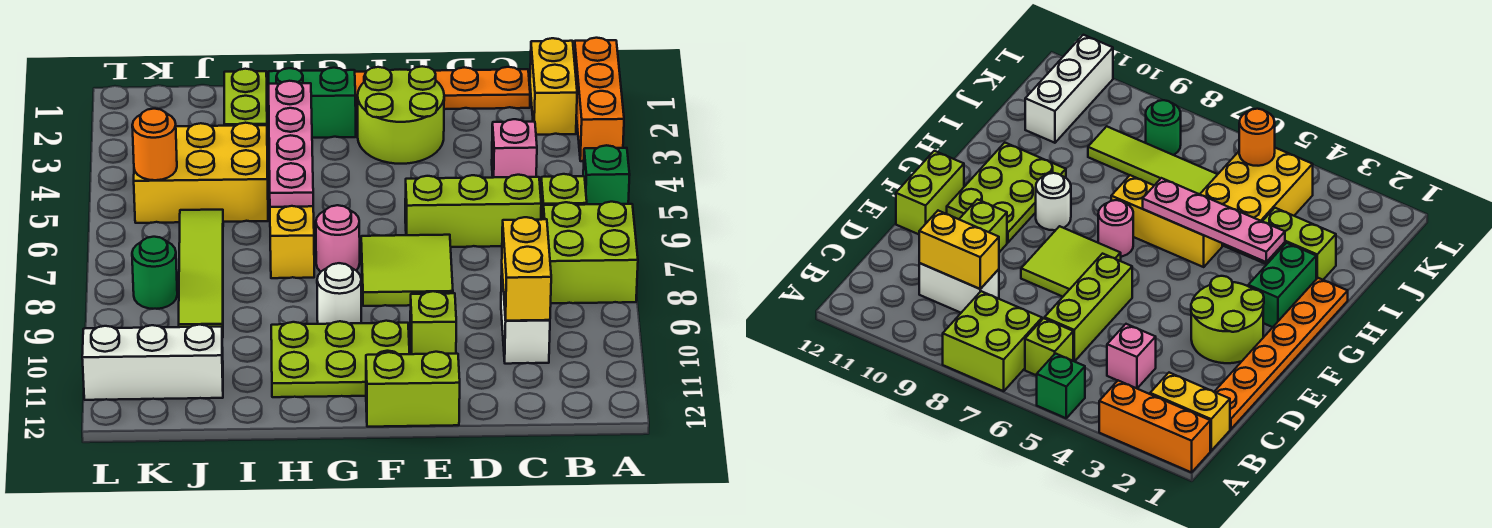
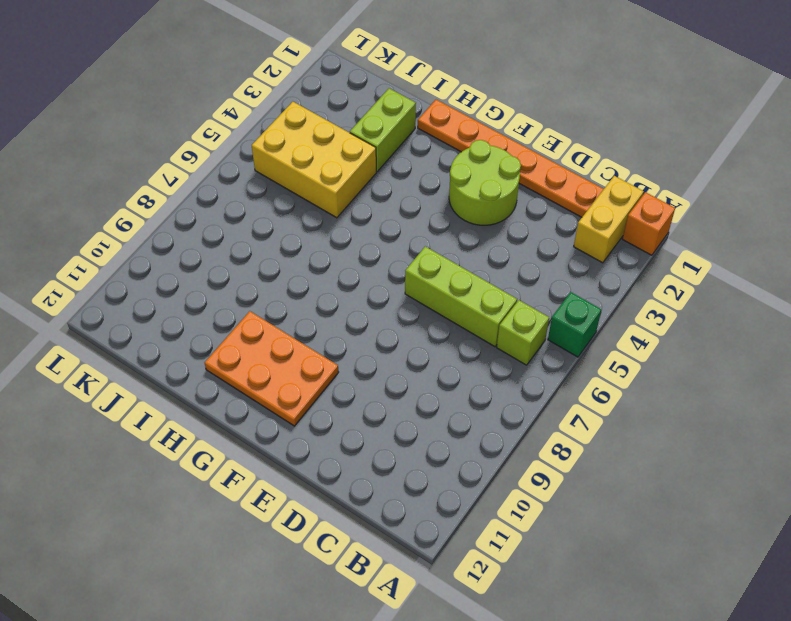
orange 1x1 brick [623,192,675,255] -> orange 1x3 brick [574,38,624,161]
orange 2x3 plate [205,311,339,426] -> lime 2x3 plate [271,321,410,397]
none -> lime 2x2 brick [543,202,638,303]
none -> pink 1x1 brick [492,119,537,178]
none -> white 1x2 brick [501,274,550,364]

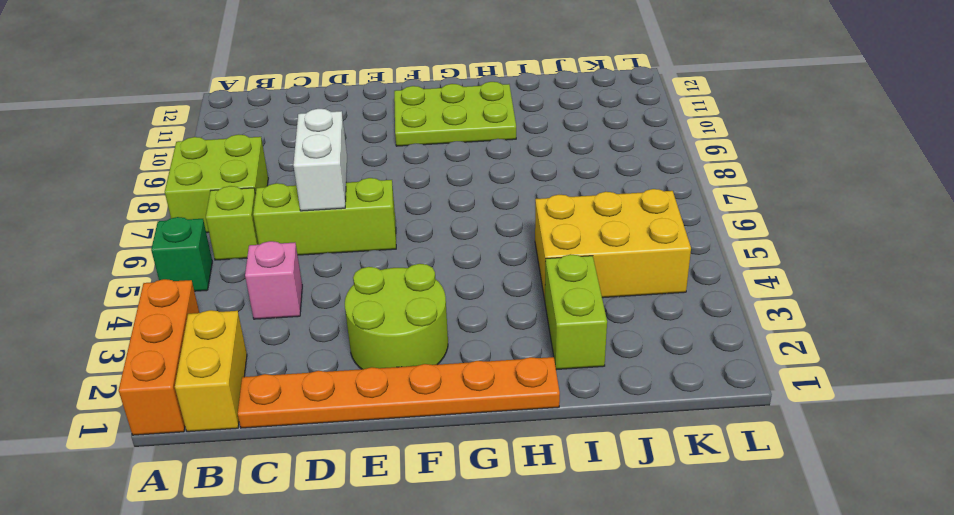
white 1x2 brick [293,109,347,211] -> white 1x2 brick moved to [501,274,550,364]
none -> lime 2x2 tile [361,235,453,306]
none -> lime 1x1 brick [410,291,456,354]
none -> lime 1x2 brick [366,352,460,427]

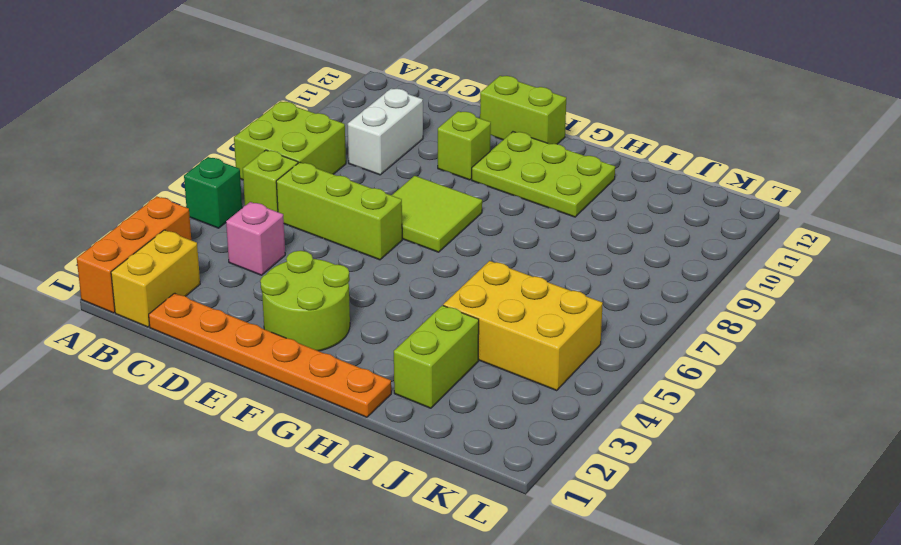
none -> green 1x2 brick [269,68,356,138]
none -> pink 1x1 round brick [316,205,360,272]
none -> white 1x1 round brick [317,263,361,324]

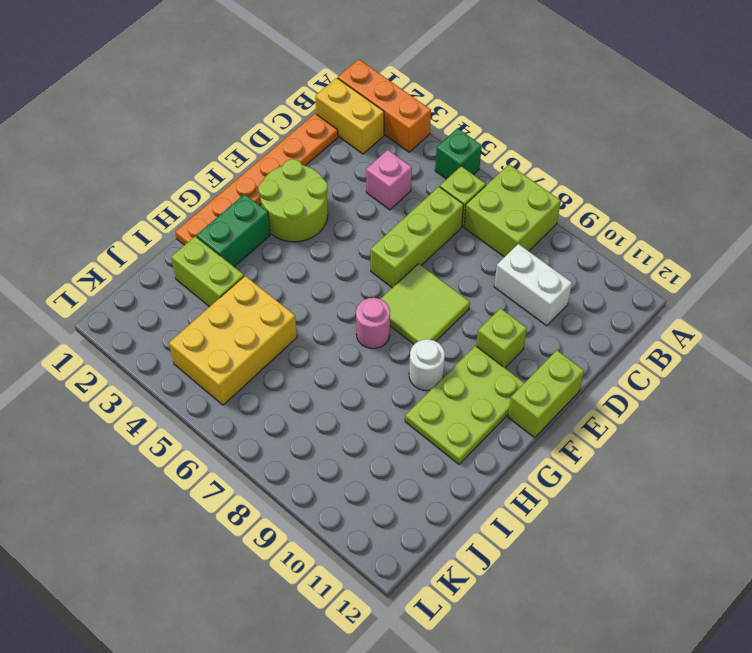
none -> yellow 1x3 brick [270,206,314,278]
none -> lime 1x4 tile [179,210,223,338]
none -> white 1x3 brick [82,325,223,400]

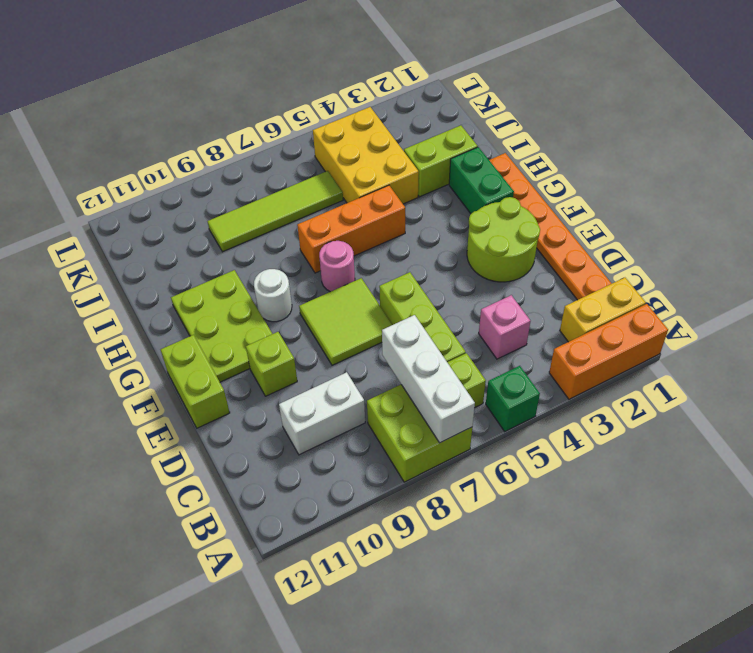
white 1x3 brick [382,315,475,443] -> white 1x3 brick moved to [82,325,223,400]
orange 1x3 brick [297,185,405,273] -> yellow 1x3 brick [270,206,314,278]
none -> green 1x1 round brick [132,237,177,309]
none -> yellow 1x2 brick [502,217,551,321]
none -> pink 1x4 plate [269,81,313,207]

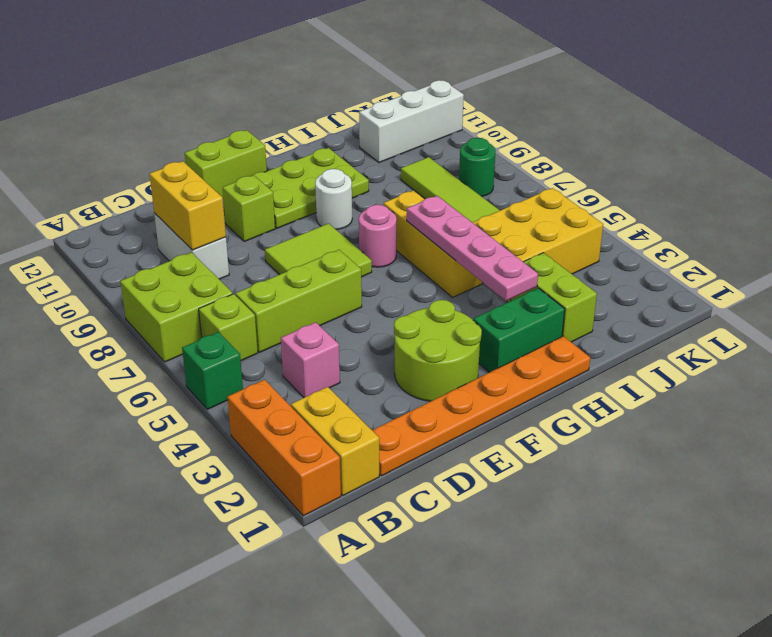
none -> orange 1x1 round brick [132,109,177,180]

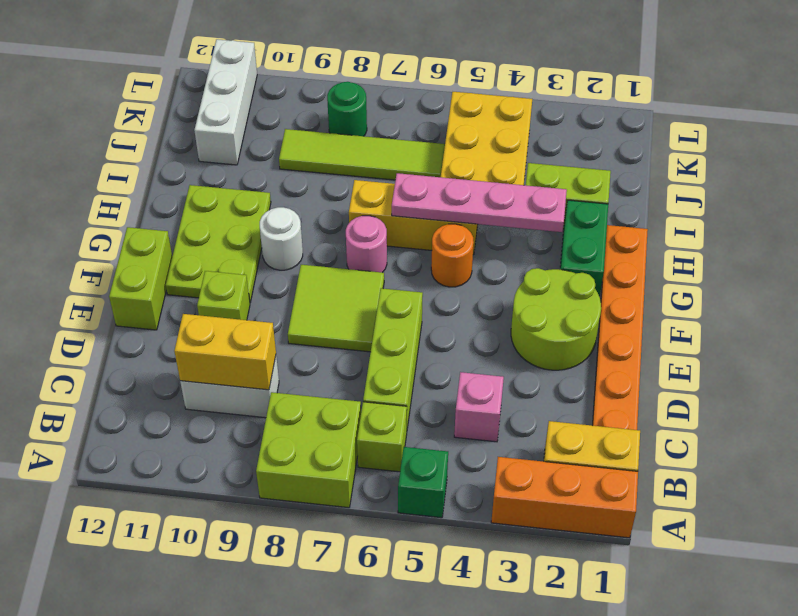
orange 1x1 round brick [431,224,474,287] -> orange 1x1 round brick moved to [132,109,177,180]

